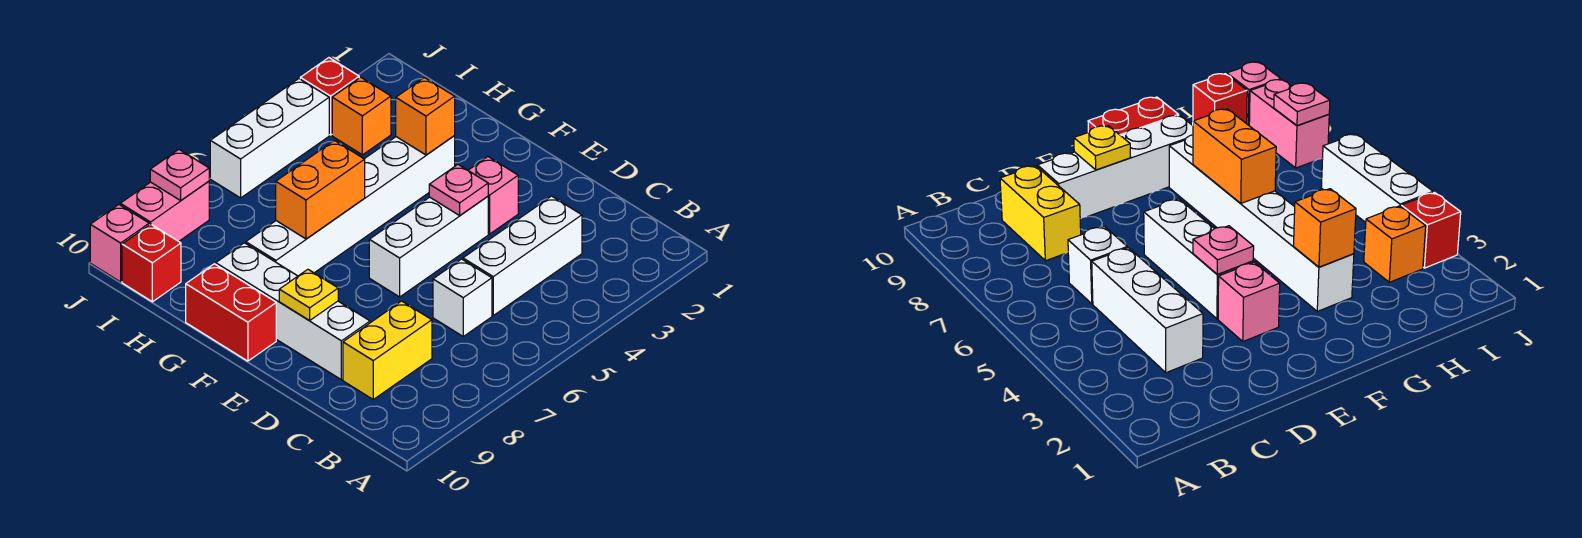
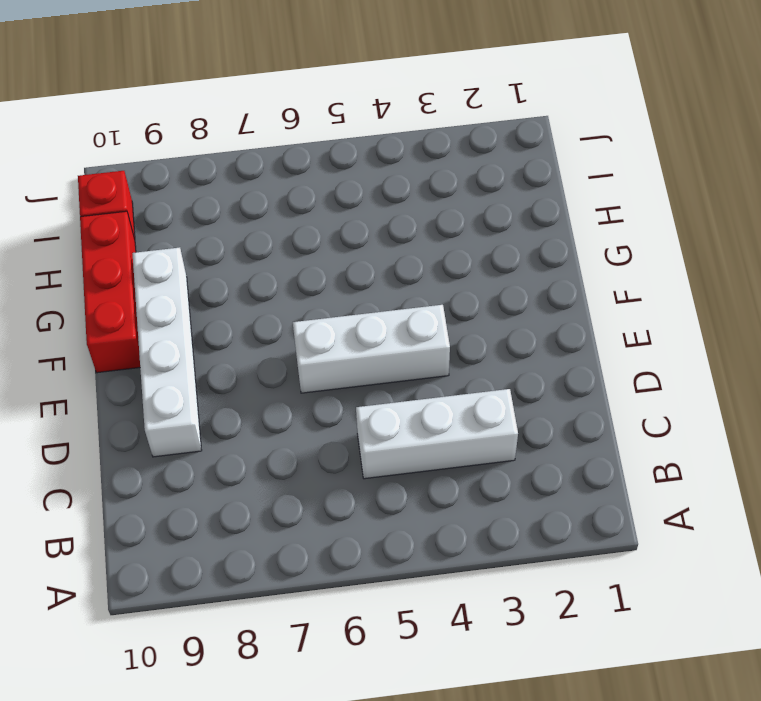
red 1x3 brick [80,211,140,373] -> red 1x2 brick [186,264,276,361]
none -> white 1x1 brick [433,259,492,336]
none -> yellow 1x2 brick [343,301,432,399]
none -> pink 1x1 brick [468,157,518,234]

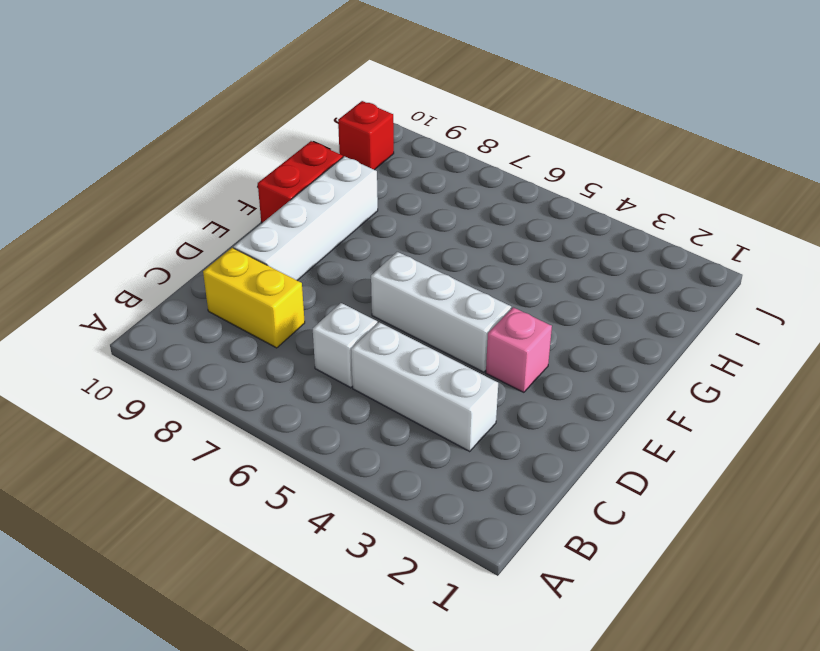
none -> white 1x6 brick [246,136,455,276]
none -> orange 1x1 brick [332,77,391,155]
none -> red 1x1 brick [300,58,359,135]

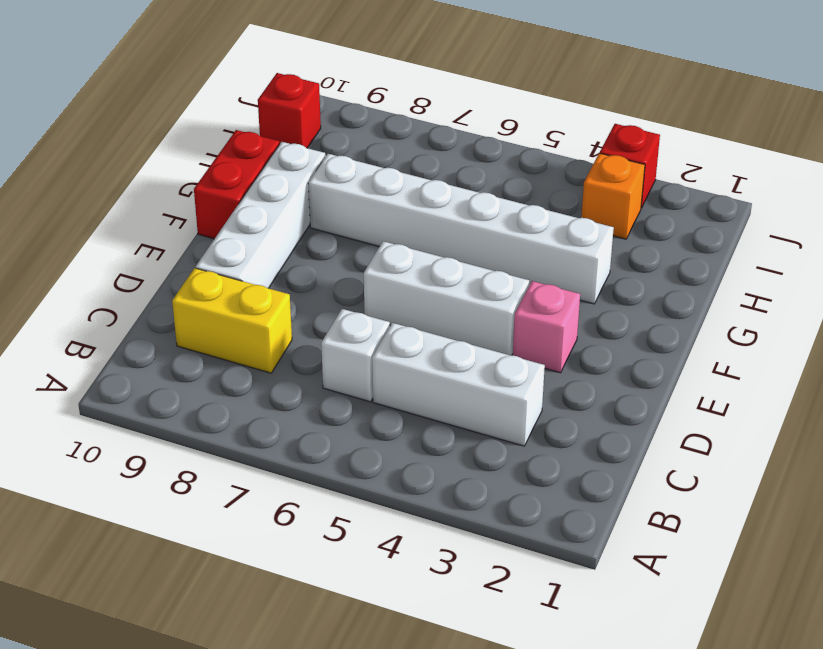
none -> white 1x3 brick [210,79,329,198]
none -> pink 1x2 brick [120,181,209,241]
none -> pink 1x1 brick [90,205,149,282]

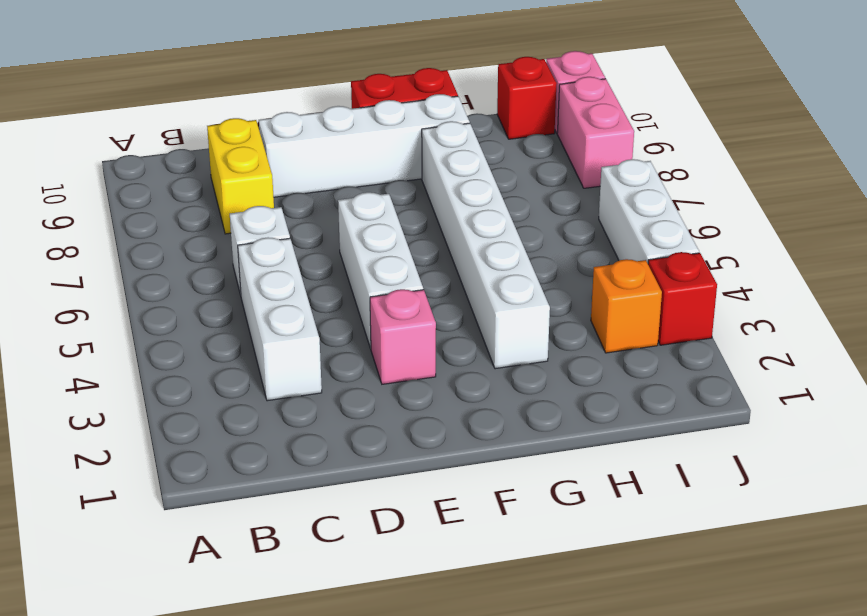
none -> pink 1x1 plate [429,165,488,215]
none -> yellow 1x1 plate [279,269,338,321]
none -> orange 1x1 brick [396,77,455,155]

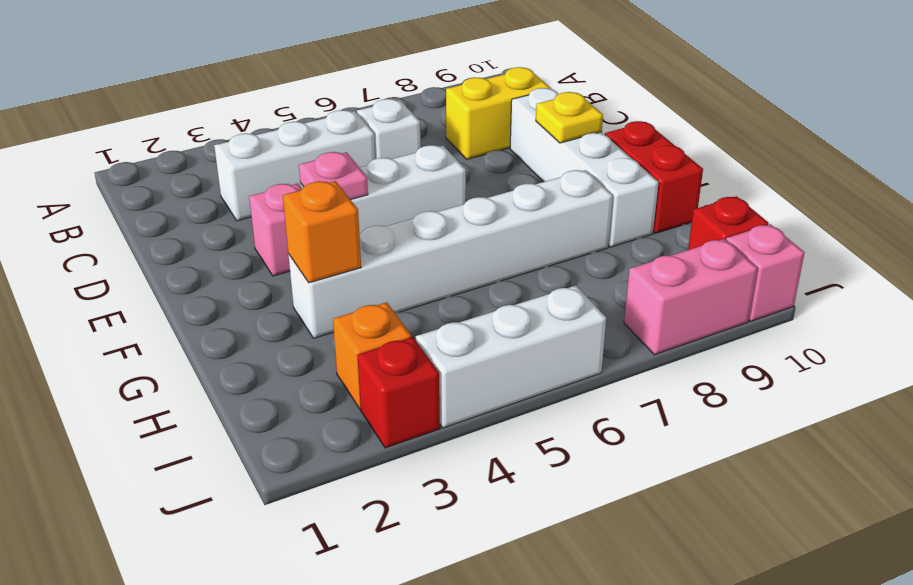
none -> orange 1x2 brick [276,140,365,239]
none -> pink 1x1 plate [150,149,209,200]

